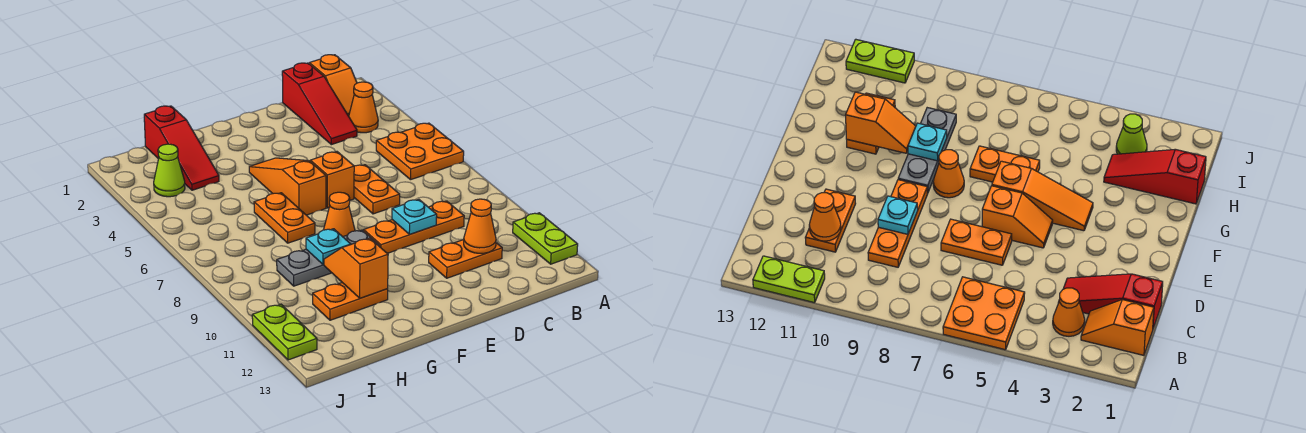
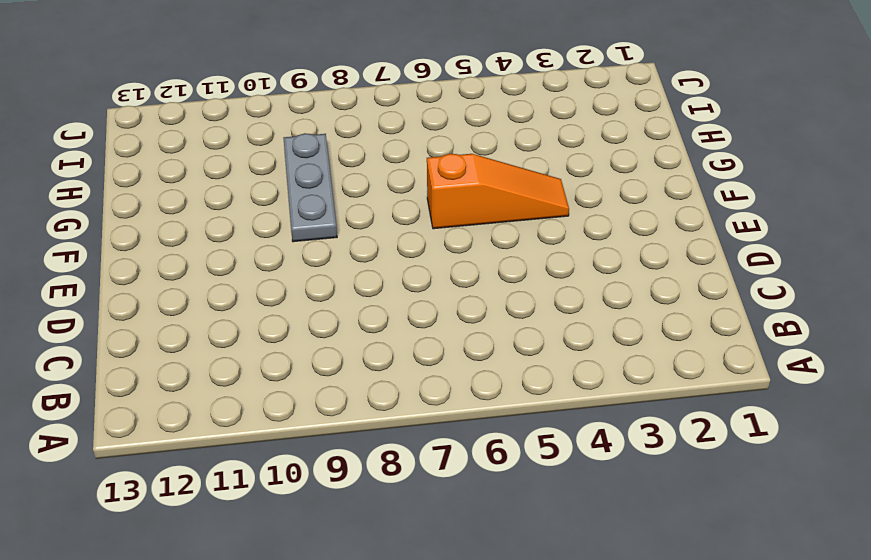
none -> orange 2x2 plate [376,123,464,180]
none -> lime 1x2 plate [513,213,578,264]
none -> orange 1x2 slope [309,55,357,116]

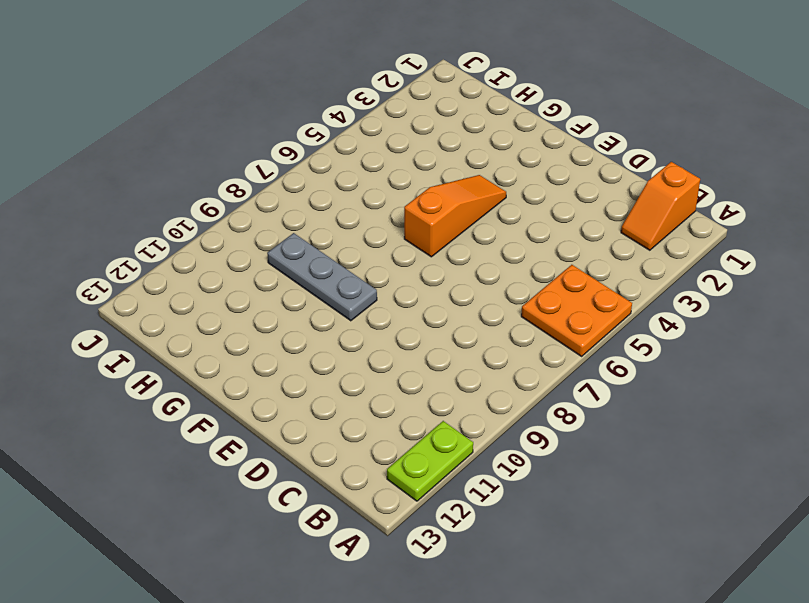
none -> orange 1x1 cone [349,82,378,133]
none -> red 1x3 slope [282,63,357,145]
none -> orange 1x3 plate [364,201,464,253]

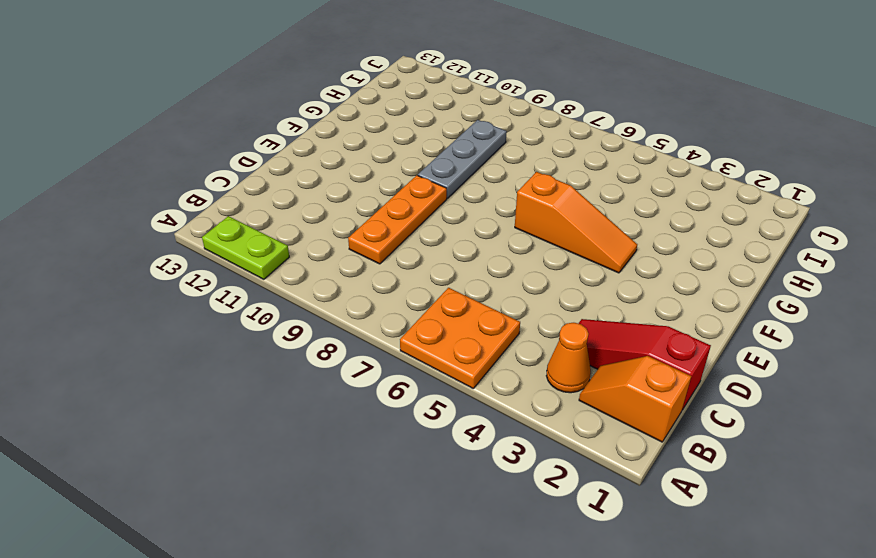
none -> orange 1x2 plate [429,240,502,278]
none -> orange 1x2 plate [354,165,400,214]
none -> orange 1x2 slope [310,152,354,208]

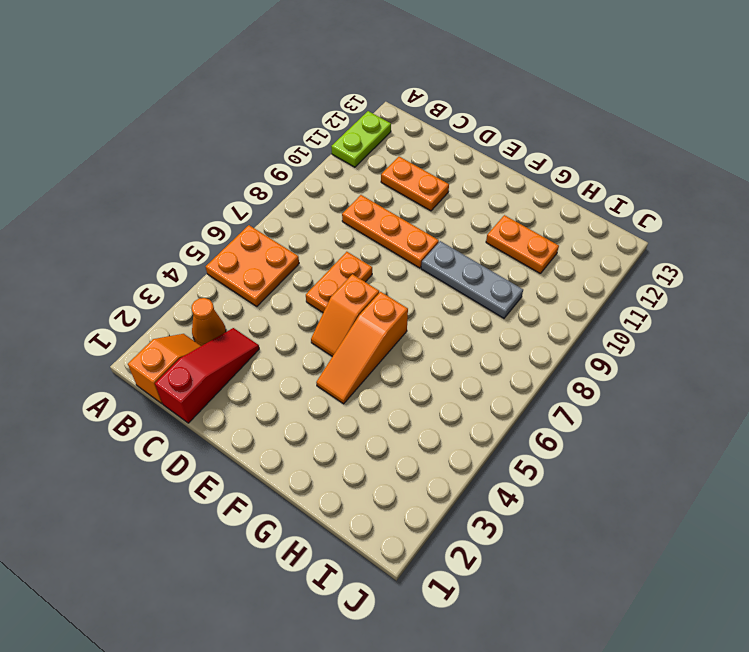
none -> orange 1x1 cone [324,192,355,237]
none -> orange 1x2 plate [254,193,315,243]
none -> red 1x3 slope [144,106,219,190]

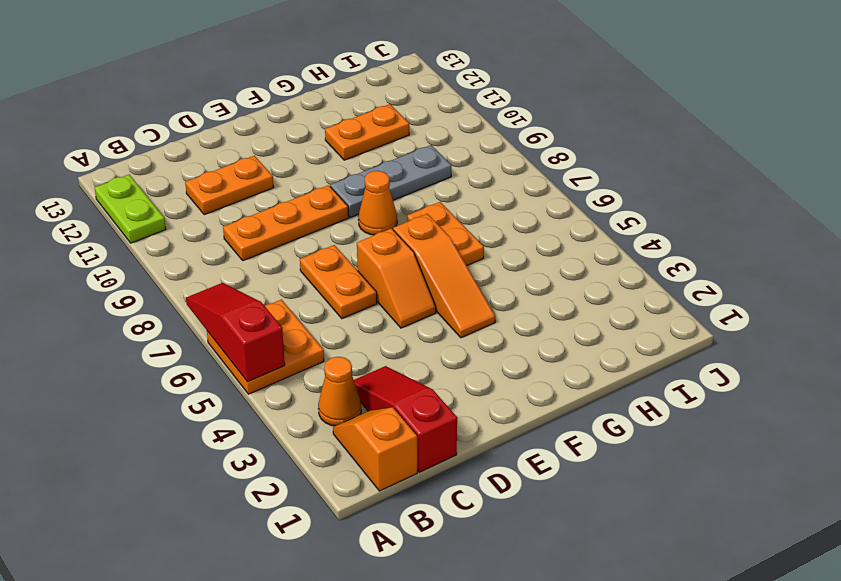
red 1x3 slope [186,283,285,382] -> red 1x3 slope moved to [144,106,219,190]
none -> lime 1x1 cone [154,144,185,197]
none -> lime 1x2 plate [252,304,317,360]
none -> orange 1x1 cone [463,199,496,253]

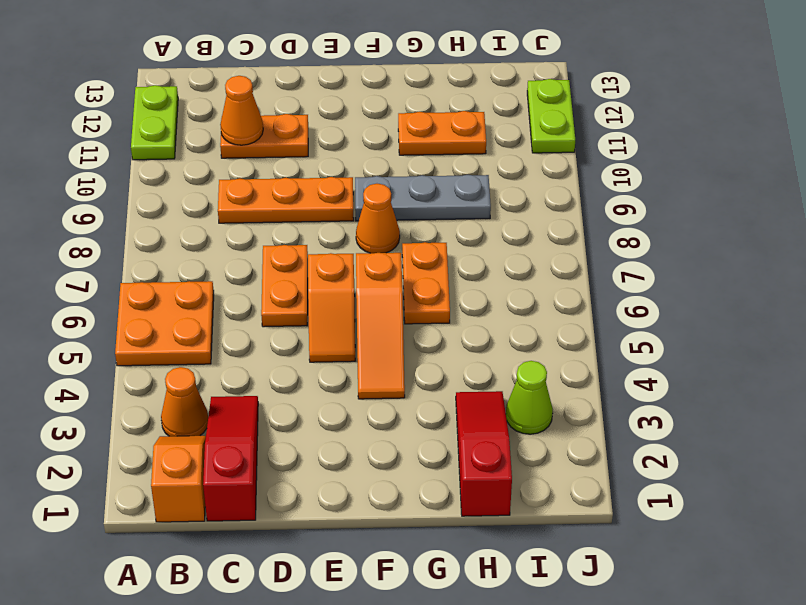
none -> cyan 1x1 plate [392,199,437,234]
none -> cyan 1x1 plate [306,229,351,265]
none -> orange 1x2 slope [324,238,388,298]

